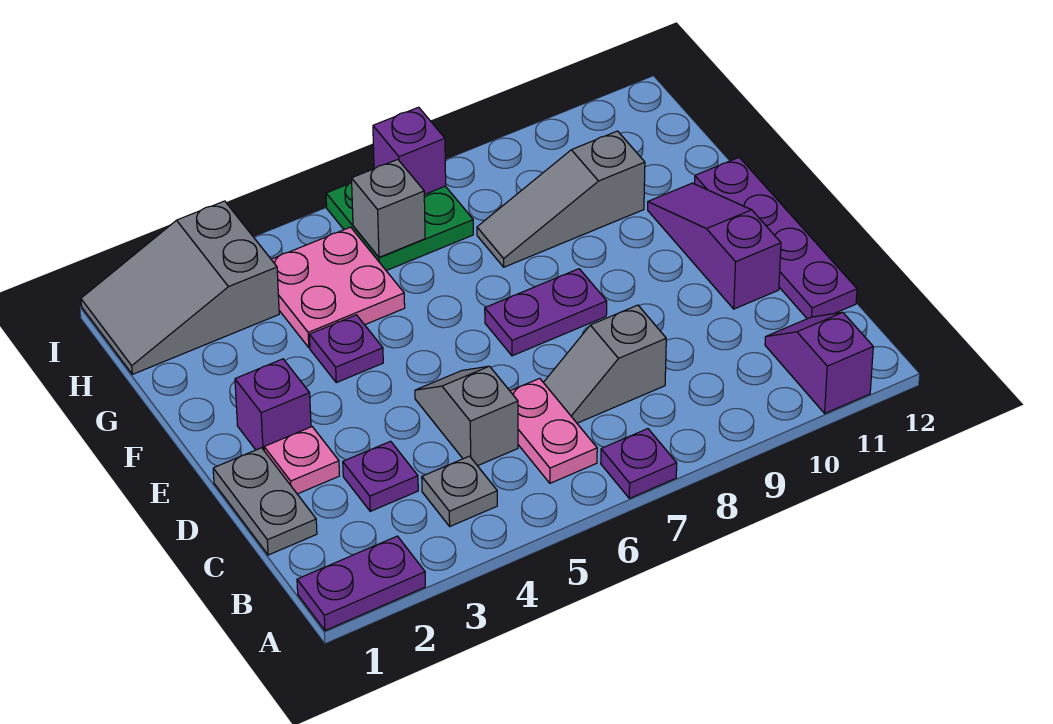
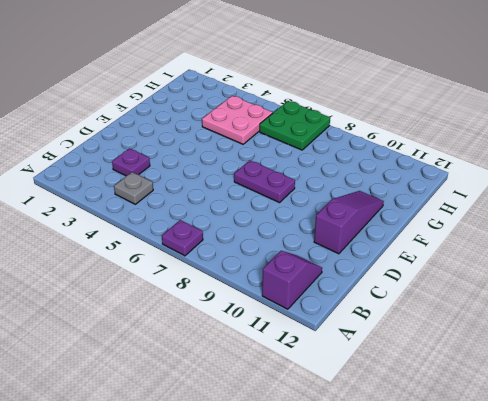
none -> purple 1x2 plate [297,536,425,631]
none -> pink 1x2 plate [510,378,597,483]
none -> grey 1x2 plate [213,448,317,555]

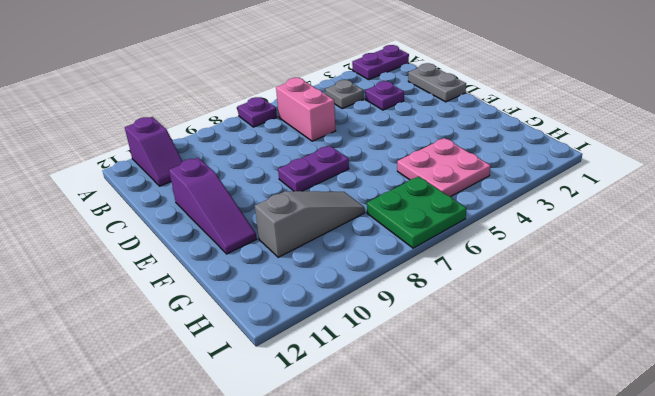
pink 1x2 brick [276,78,336,141] -> pink 1x2 plate [510,378,597,483]
none -> grey 1x2 slope [415,366,518,466]
none -> grey 1x2 slope [543,305,666,423]
none -> purple 1x4 plate [695,158,857,319]

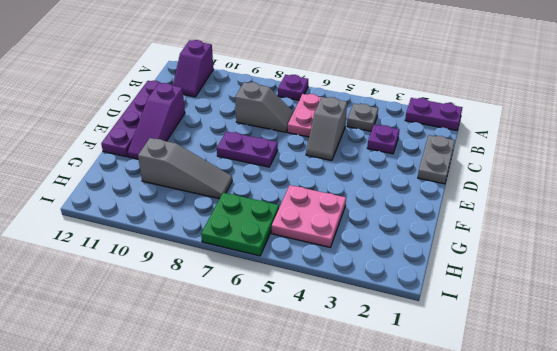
none -> pink 1x1 plate [264,427,339,494]
none -> purple 1x1 brick [235,359,311,450]
none -> purple 1x1 plate [310,315,383,383]

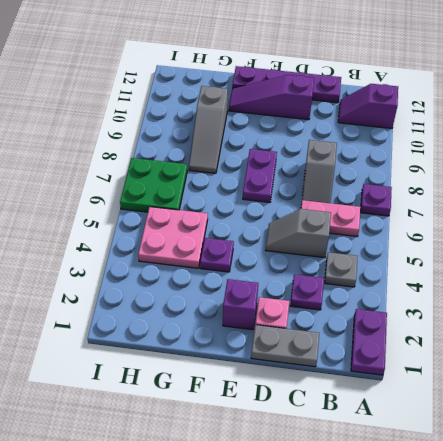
none -> grey 2x3 slope [81,201,279,374]
none -> grey 1x1 brick [352,159,425,257]
none -> purple 1x1 brick [373,107,446,195]

